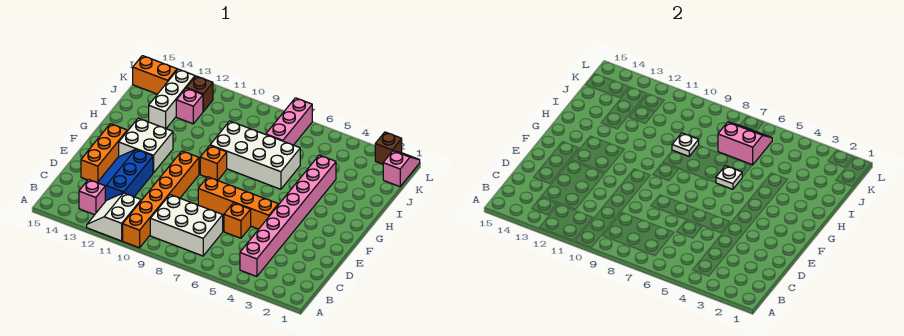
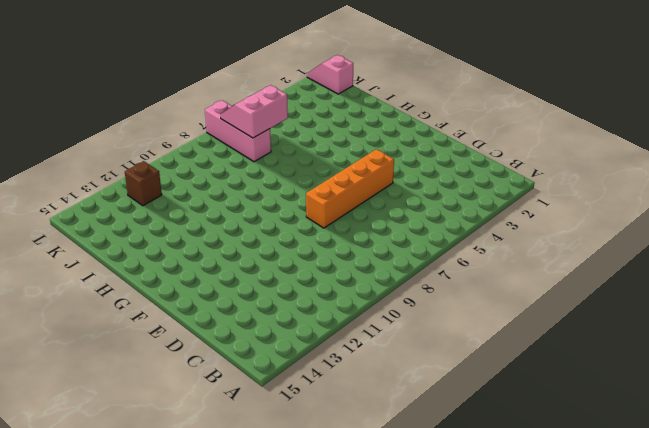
none -> orange 1x6 brick [123,151,199,248]
none -> white 2x2 slope [87,193,141,241]
none -> pink 1x8 brick [240,155,336,277]

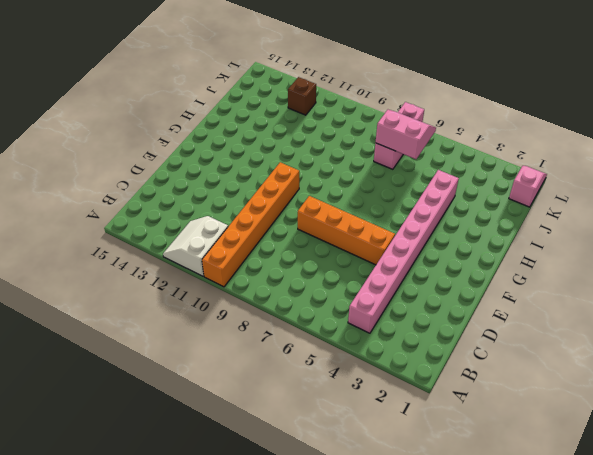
none -> white 2x3 brick [150,195,223,256]
none -> pink 1x1 brick [79,180,105,215]
none -> blue 2x3 slope [98,149,153,201]

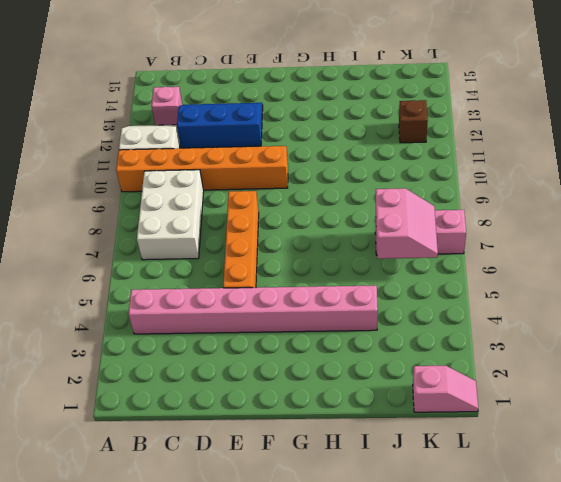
none -> orange 1x1 brick [224,203,251,238]
none -> orange 1x3 brick [81,124,127,183]
none -> white 2x2 brick [119,118,173,173]

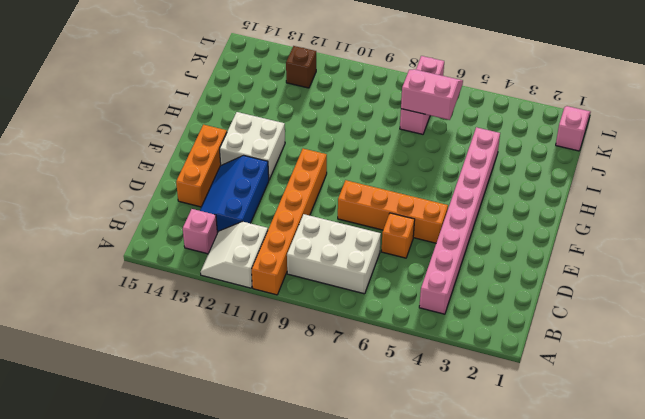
none -> orange 1x1 brick [200,146,227,180]
none -> white 2x4 brick [210,121,300,189]
none -> white 1x3 brick [149,69,195,128]

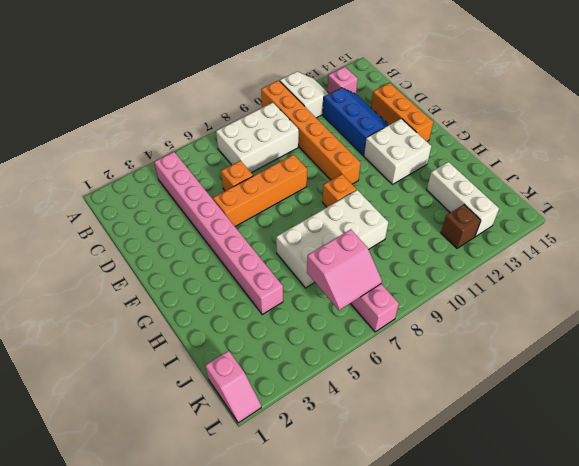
none -> pink 1x1 brick [176,88,203,124]
none -> orange 1x2 brick [133,56,177,94]
none -> brown 1x1 brick [375,132,402,164]

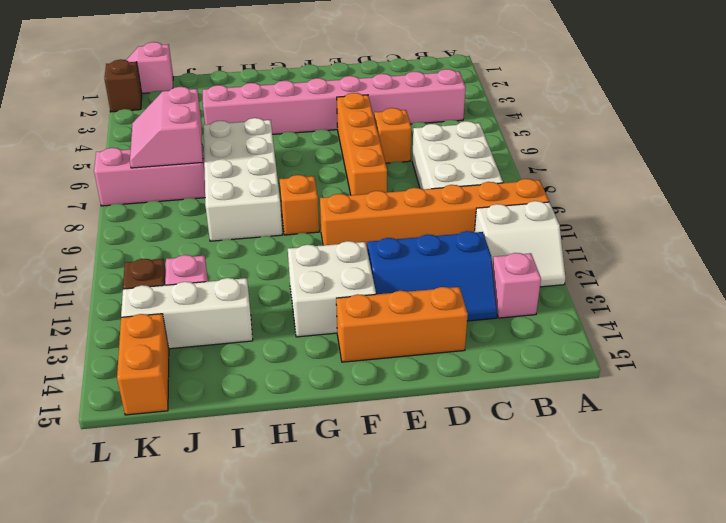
none -> white 1x1 plate [716,166,742,189]
none -> white 1x1 plate [672,133,699,156]

